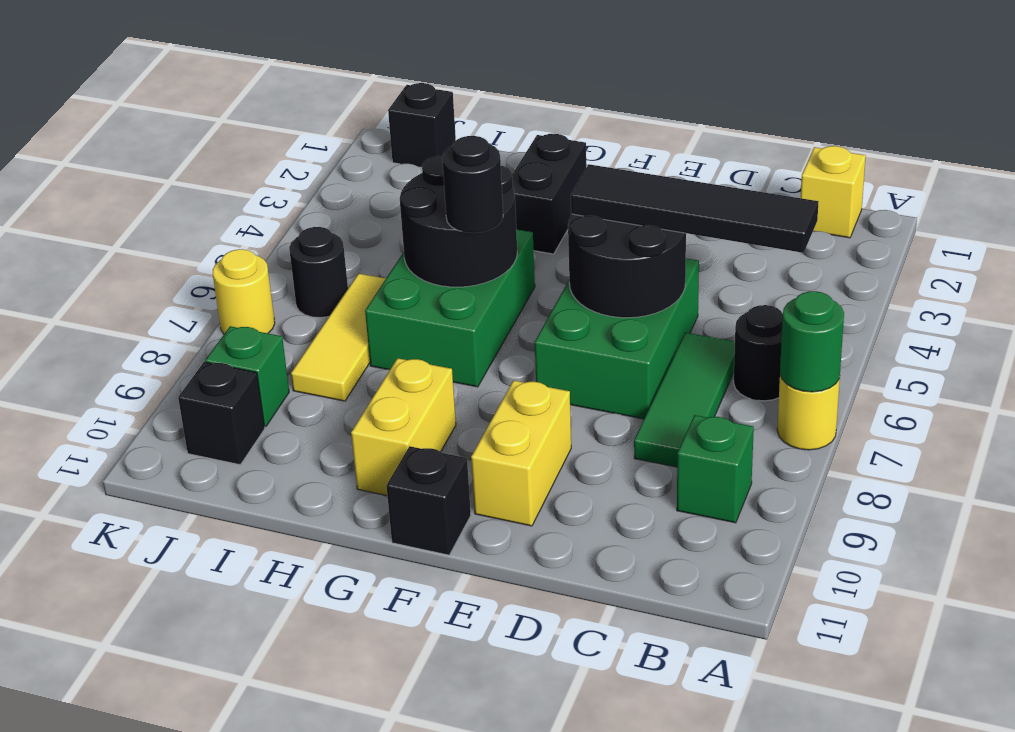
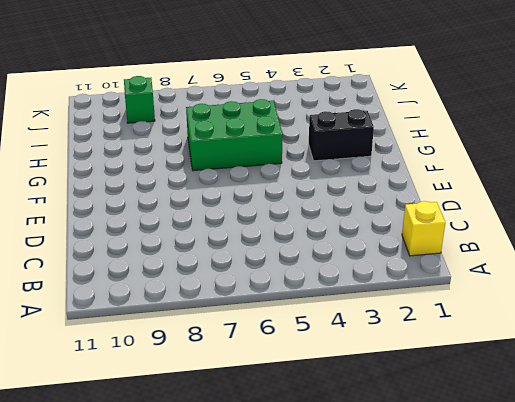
none -> yellow 1x1 round brick [777,375,840,450]
none -> black 1x1 round brick [734,305,783,401]
none -> green 1x1 brick [677,415,754,523]

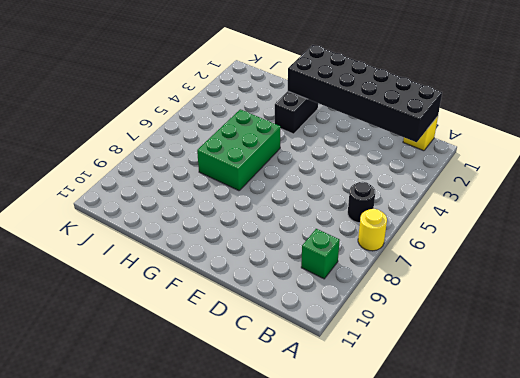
black 2x6 brick [288,45,442,142] -> none
none -> green 1x3 tile [634,333,735,467]
none -> green 2x3 brick [535,258,699,419]
none -> yellow 1x2 brick [471,381,571,526]

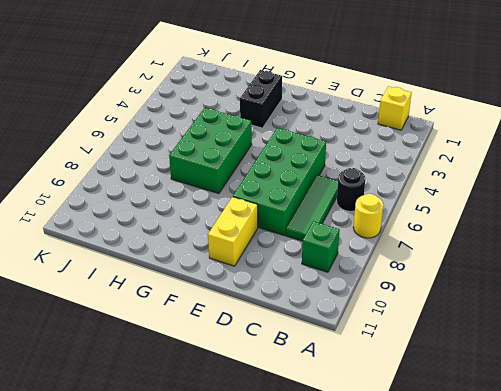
green 2x4 brick [233,128,326,235] -> green 2x3 brick [535,258,699,419]
none -> black 1x1 brick [386,446,471,555]
none -> yellow 1x2 brick [351,358,456,495]
none -> yellow 1x3 tile [291,273,386,401]

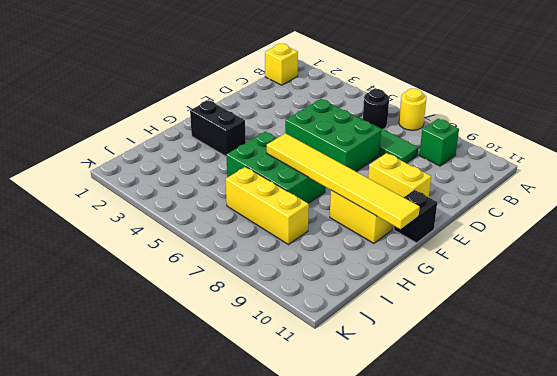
yellow 1x6 tile [267,133,420,229] -> black 2x2 round brick [400,156,517,287]
yellow 1x3 brick [226,167,309,245] -> yellow 1x3 tile [291,273,386,401]
none -> black 1x1 brick [388,83,456,167]
none -> black 1x1 round brick [289,227,348,318]
none -> green 1x1 brick [205,326,289,427]

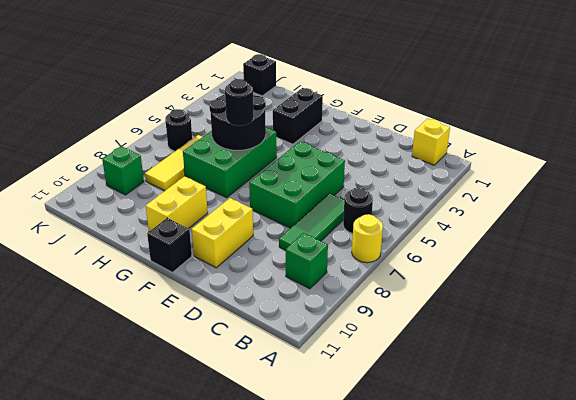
none -> black 1x1 brick [178,362,265,465]
none -> yellow 1x1 round brick [213,249,275,334]
none -> green 1x1 round brick [780,291,844,392]

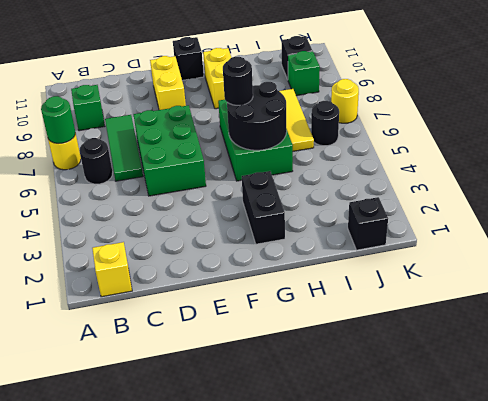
none -> black 2x2 round brick [568,214,686,318]
none -> black 1x4 tile [571,164,819,253]

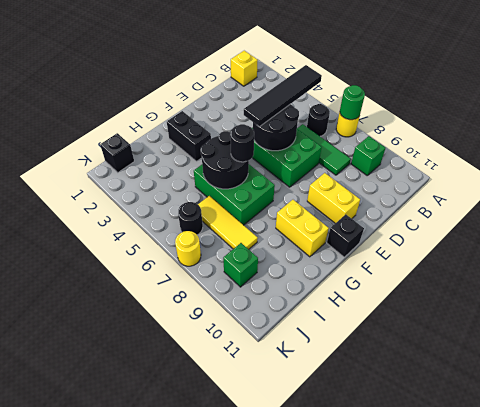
none -> black 1x1 brick [178,362,265,465]

